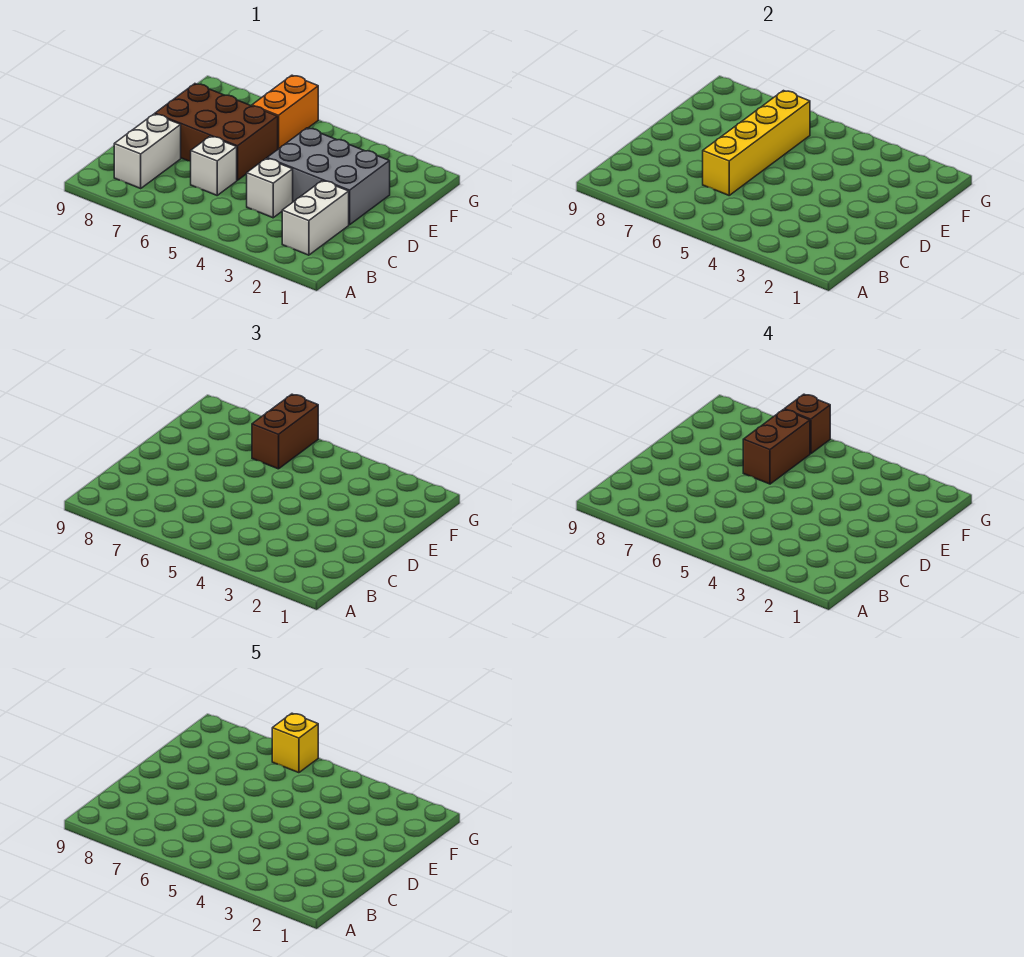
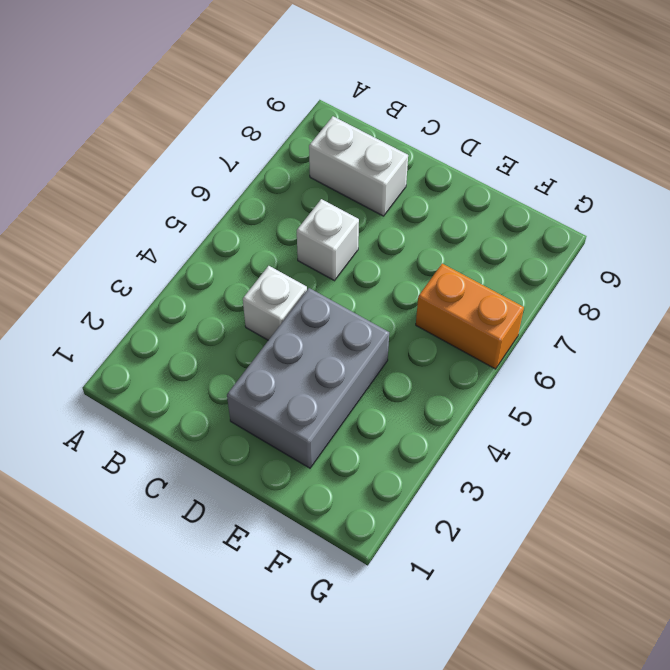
none -> white 1x2 brick [282,181,349,255]
none -> brown 2x3 brick [155,84,278,180]
none -> yellow 1x4 brick [703,91,810,195]

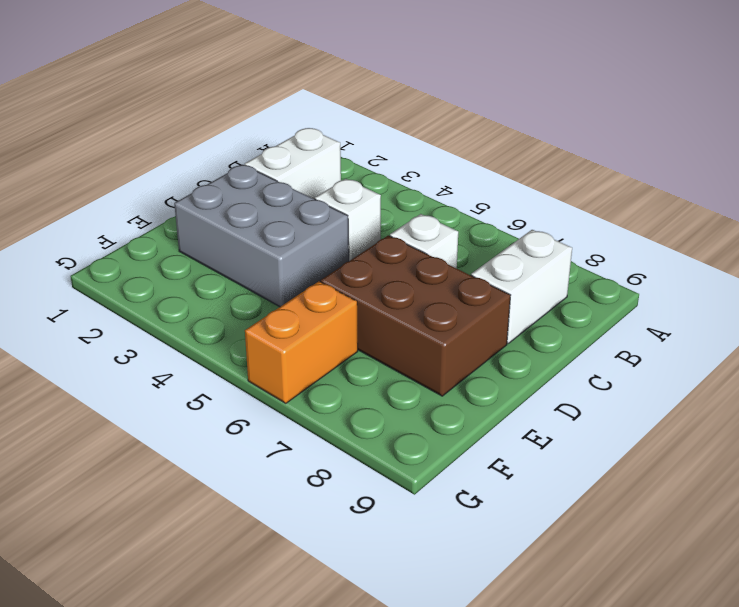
none -> yellow 1x4 brick [703,91,810,195]
none -> brown 1x2 brick [252,394,318,469]
none -> brown 1x2 brick [743,410,810,484]

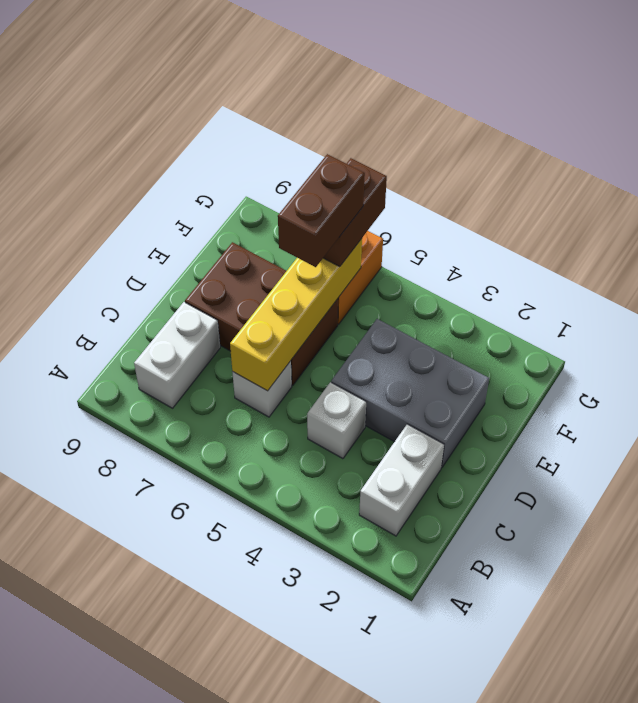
none -> brown 1x1 brick [784,394,830,454]
none -> yellow 1x1 brick [272,713,318,773]

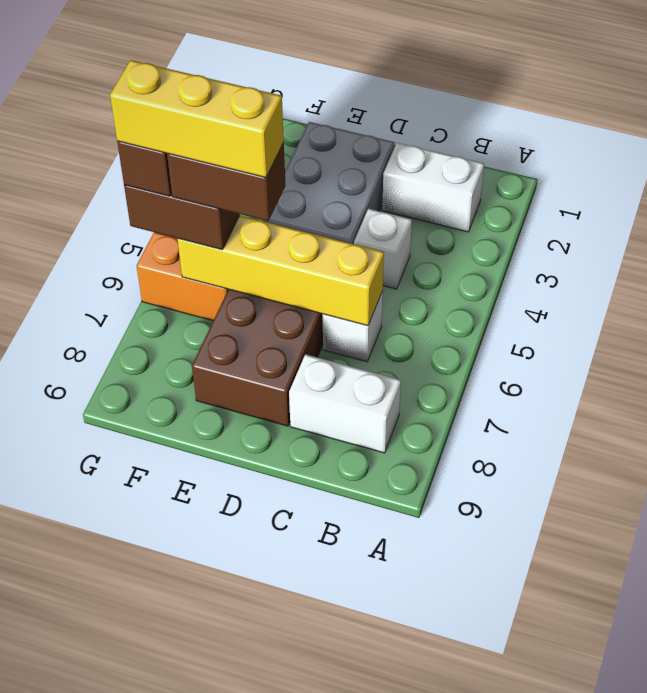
yellow 1x3 brick [110,60,284,178] -> yellow 1x1 brick [272,713,318,773]

